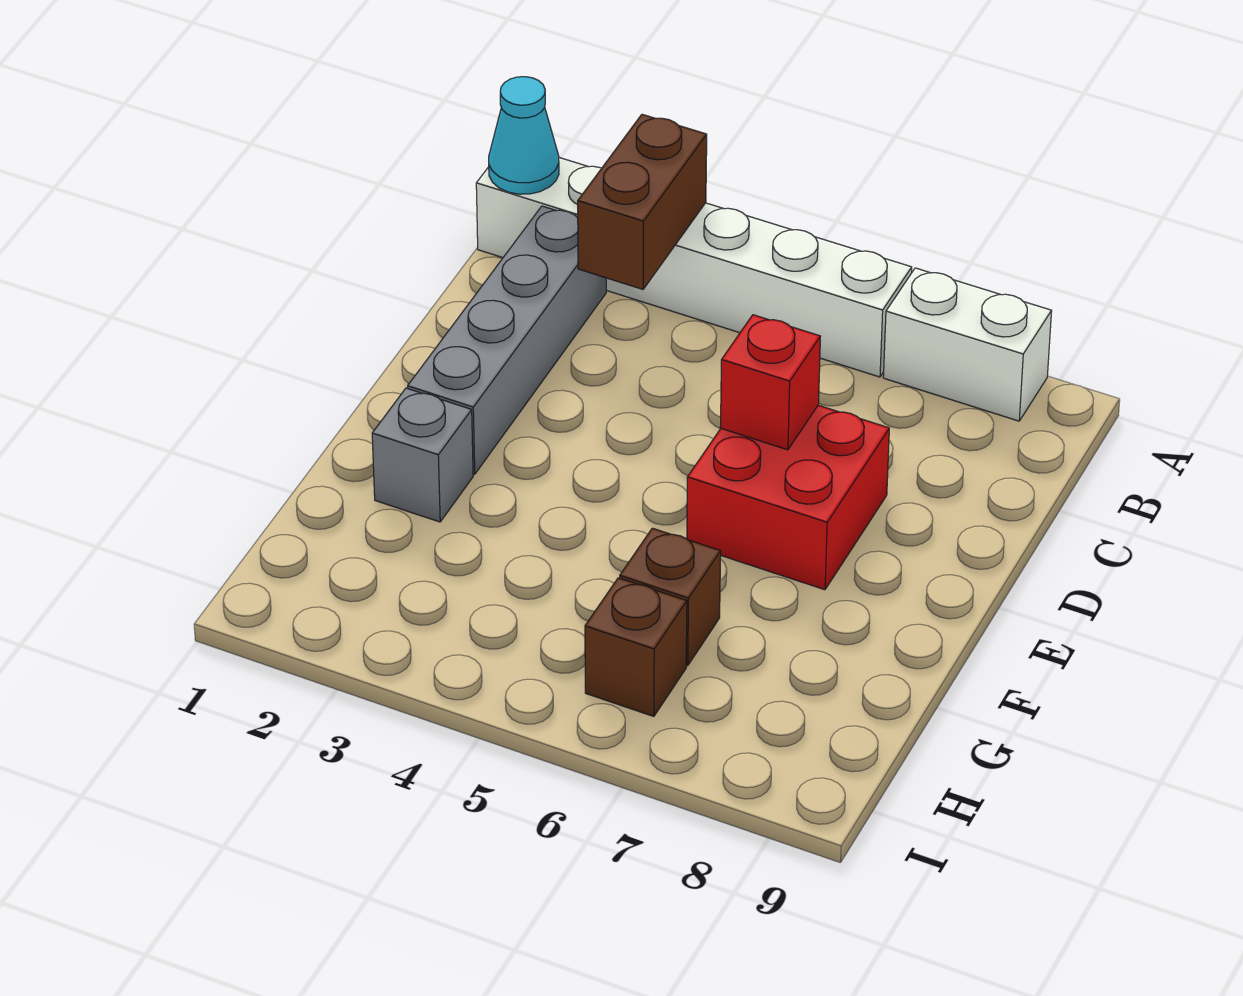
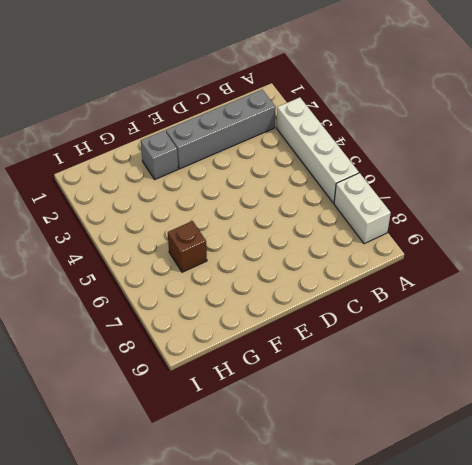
white 1x4 brick [277,98,359,203] -> white 1x6 brick [476,158,912,377]
none -> red 2x2 brick [687,405,889,590]
none -> brown 1x1 brick [585,578,687,716]

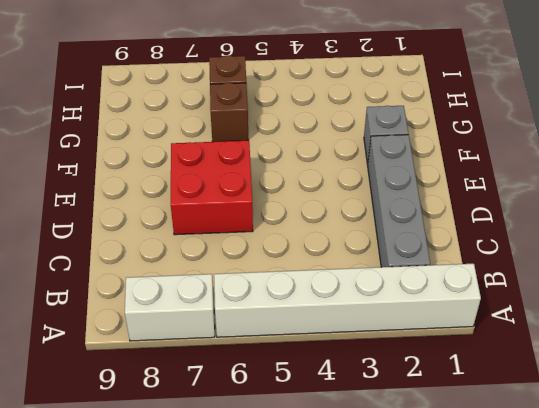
none -> cyan 1x1 cone [489,77,559,194]
none -> brown 1x2 brick [578,114,707,289]

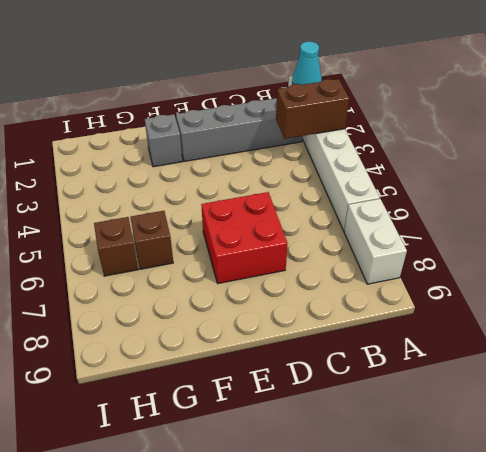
none -> red 1x1 brick [720,315,820,450]

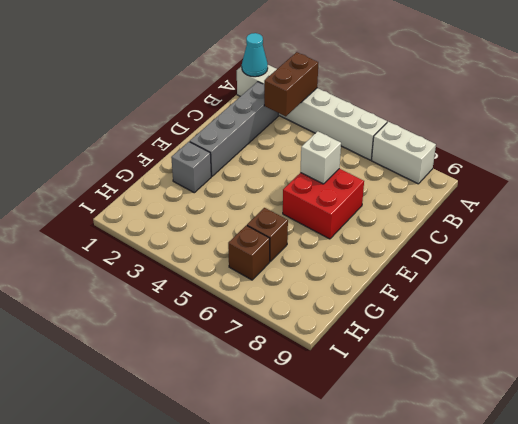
white 1x1 brick [300,131,341,184] -> red 1x1 brick [720,315,820,450]

